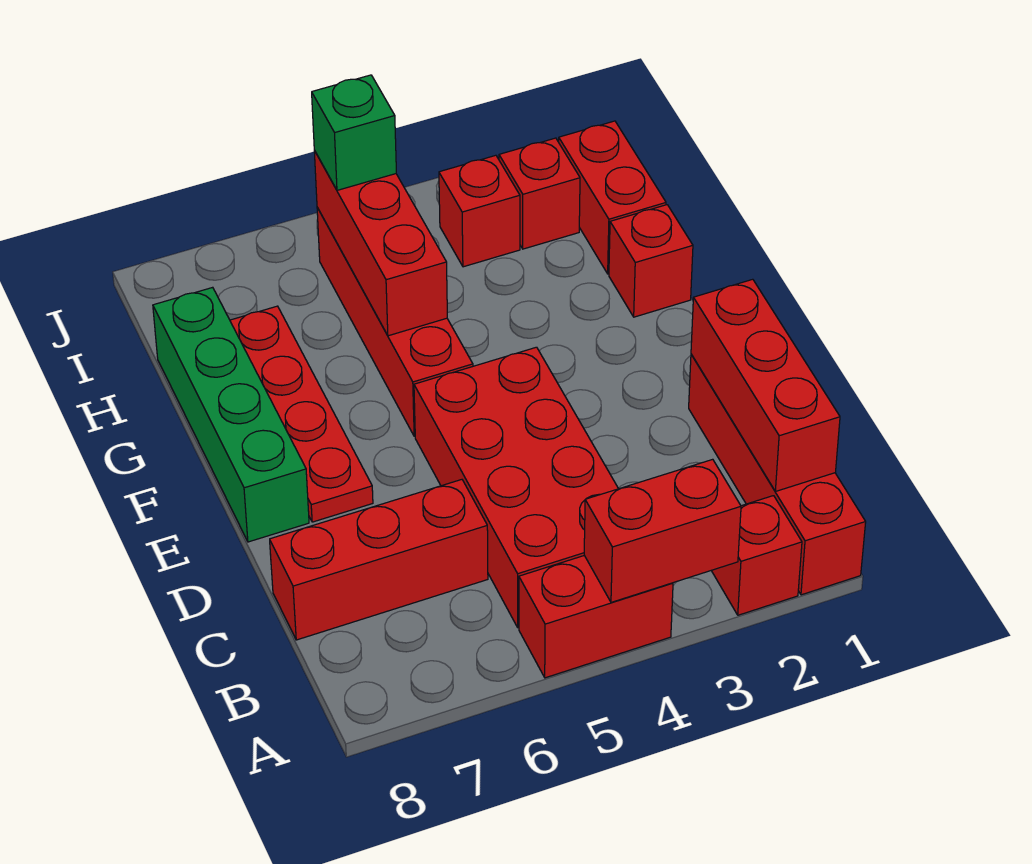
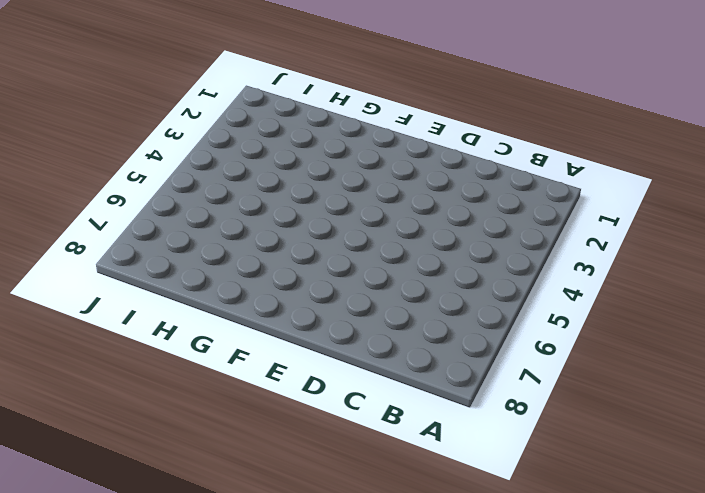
none -> red 1x4 brick [689,354,866,595]
none -> red 1x1 brick [711,496,802,615]
none -> red 1x2 brick [519,556,673,678]

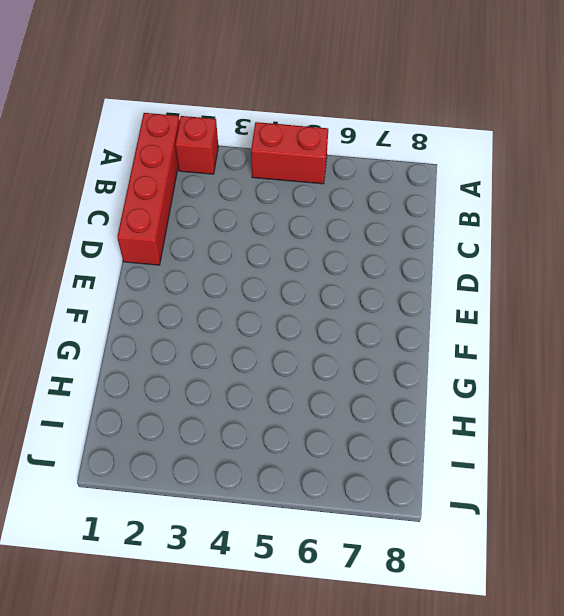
none -> red 2x4 brick [414,347,619,627]
none -> red 1x3 brick [270,480,488,640]
none -> red 1x4 plate [230,306,373,522]

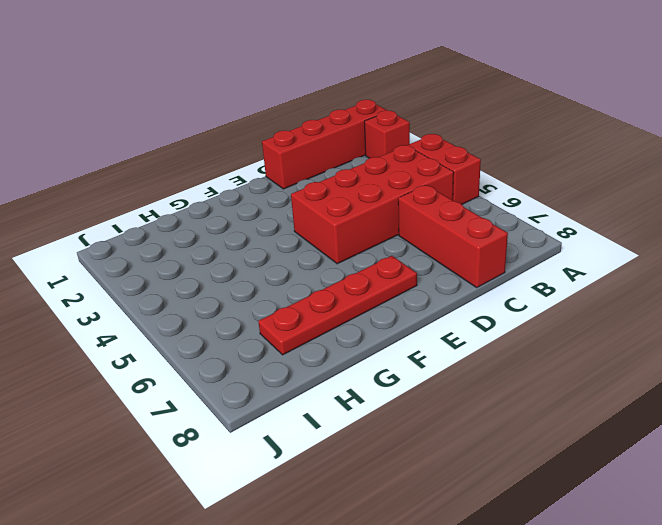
none -> green 1x4 brick [153,287,309,542]
none -> red 1x4 brick [317,207,473,436]
none -> red 1x1 brick [609,205,693,317]

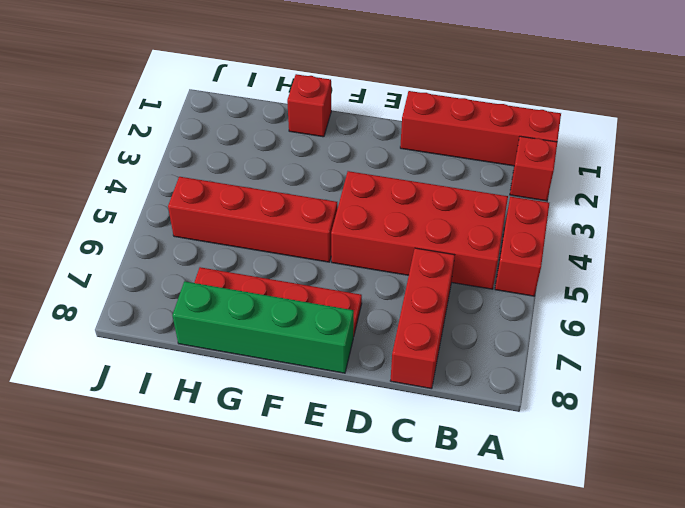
none -> red 1x2 brick [559,121,666,274]
none -> red 1x1 brick [499,138,580,249]
none -> red 1x1 brick [439,155,520,267]

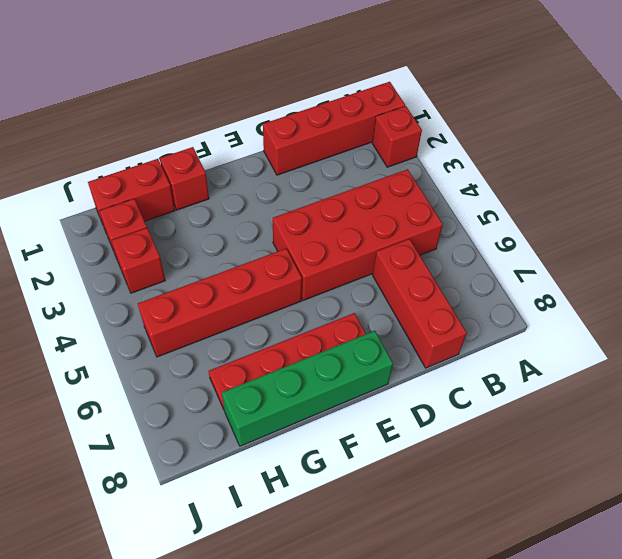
none -> red 1x2 brick [519,556,673,678]
none -> red 1x2 brick [584,459,741,602]
none -> red 1x3 brick [691,279,840,491]

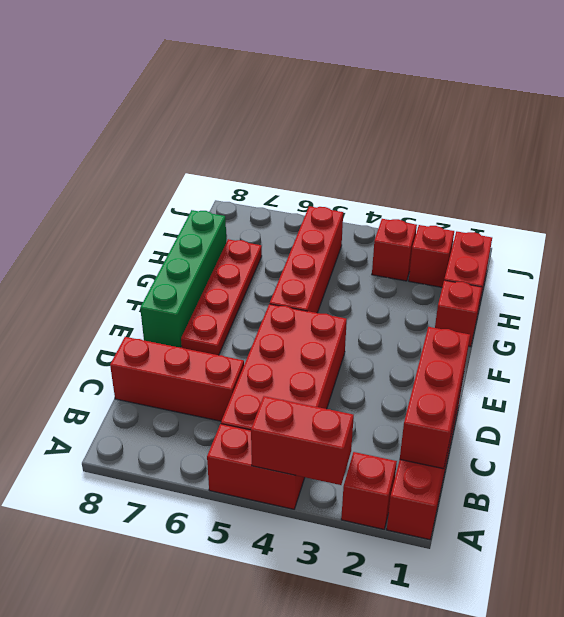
none -> red 1x3 brick [314,150,447,336]
none -> green 1x1 brick [312,75,396,190]

